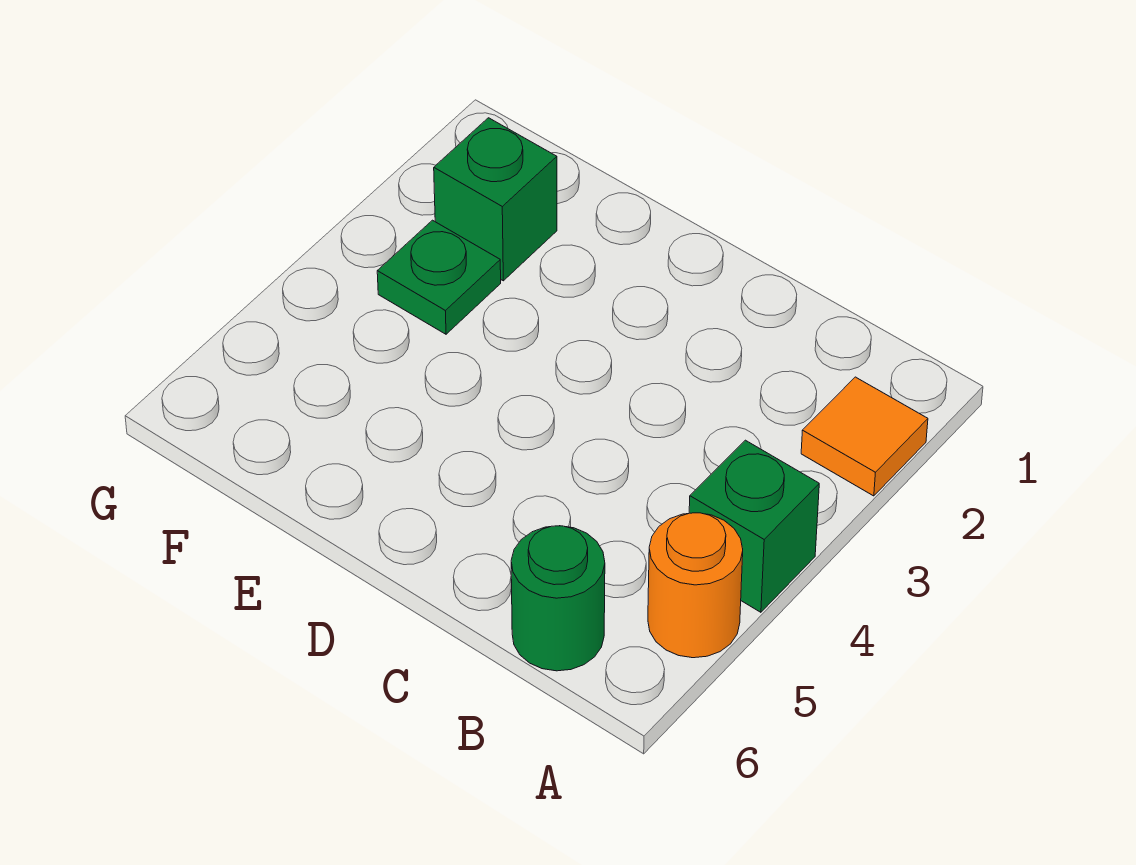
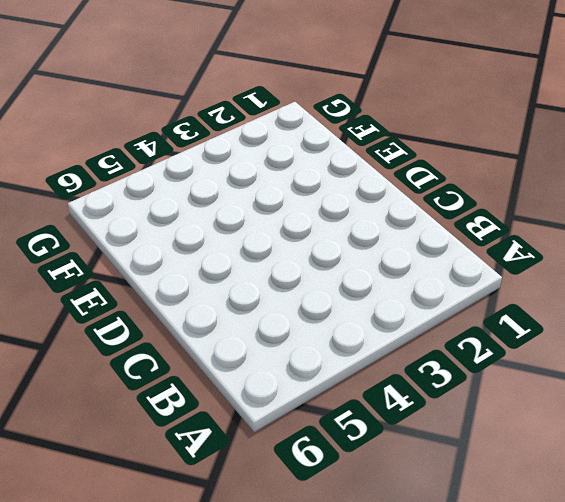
none -> orange 1x1 tile [801,377,928,496]
none -> green 1x1 brick [689,440,819,612]

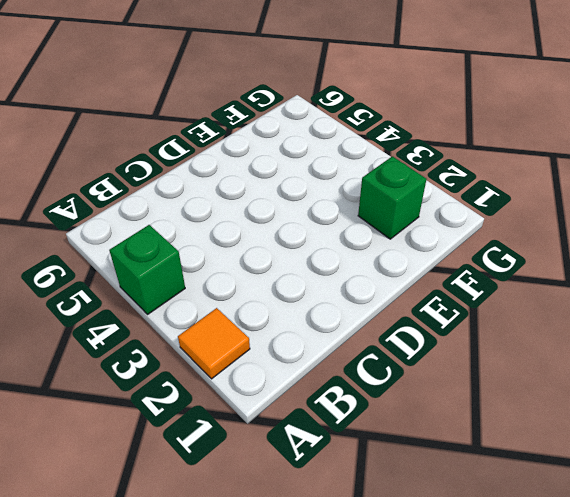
none -> orange 1x1 round brick [648,513,743,658]
none -> green 1x1 round brick [511,526,605,671]

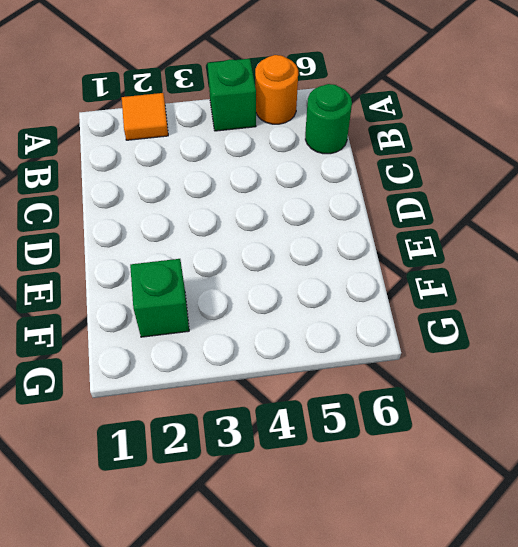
none -> green 1x1 plate [377,220,501,334]

